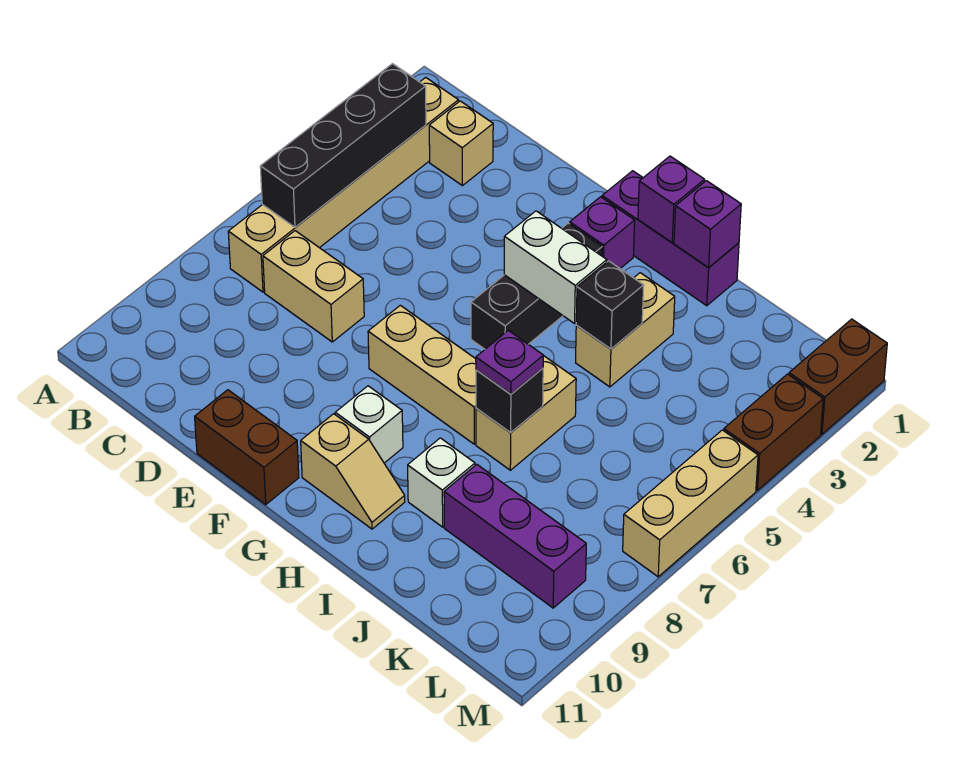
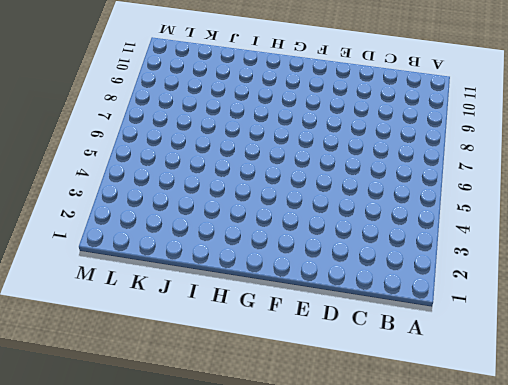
none -> tan 1x6 brick [228,77,459,292]
none -> tan 1x1 brick [429,101,493,186]
none -> tan 1x2 brick [263,231,364,342]

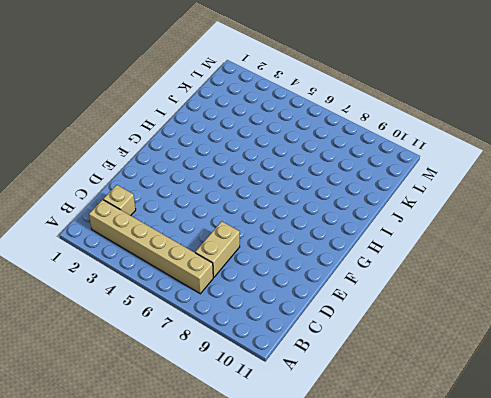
none -> brown 1x2 brick [195,390,299,504]
none -> tan 1x3 brick [368,305,476,444]
none -> purple 1x3 brick [602,171,739,306]

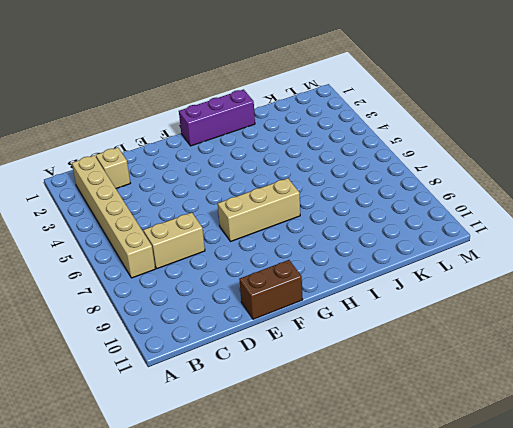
none -> purple 1x1 brick [570,197,635,268]
none -> black 1x3 brick [471,223,602,349]
none -> white 1x1 brick [335,386,403,463]

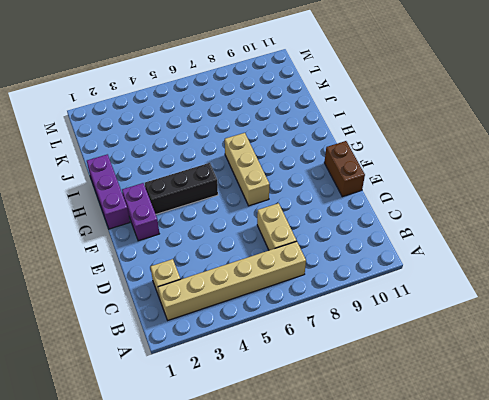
purple 1x2 brick [122,183,159,241] -> purple 1x1 brick [570,197,635,268]
none -> white 1x1 brick [335,386,403,463]
none -> tan 1x2 slope [301,414,405,529]
none -> tan 1x2 brick [576,273,675,387]

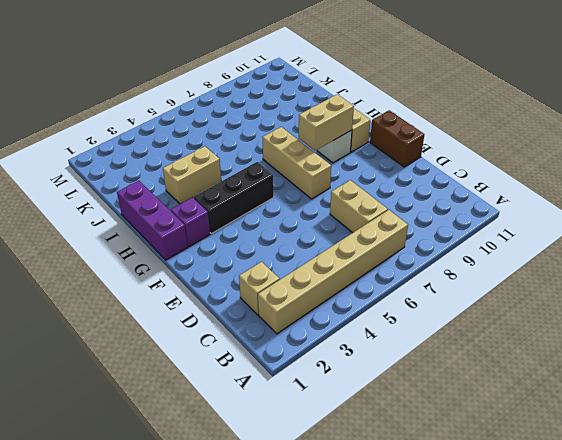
tan 1x2 brick [299,94,354,151] -> tan 1x2 brick moved to [476,355,576,470]
none -> white 1x1 brick [408,438,475,527]
none -> purple 1x3 brick [444,464,586,608]
none -> brown 1x2 brick [789,319,887,434]

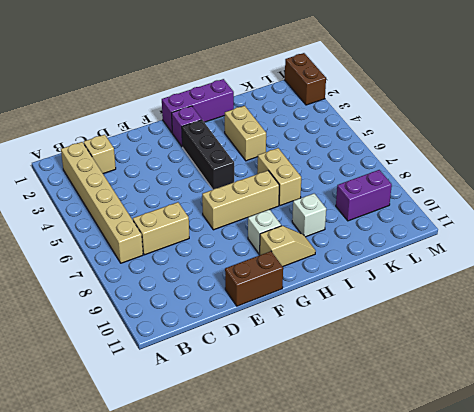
purple 1x2 brick [336,170,392,221] -> purple 1x3 brick [444,464,586,608]
none -> brown 1x2 brick [724,374,823,490]
none -> tan 1x3 brick [623,430,758,577]
none -> black 1x4 brick [260,64,426,227]

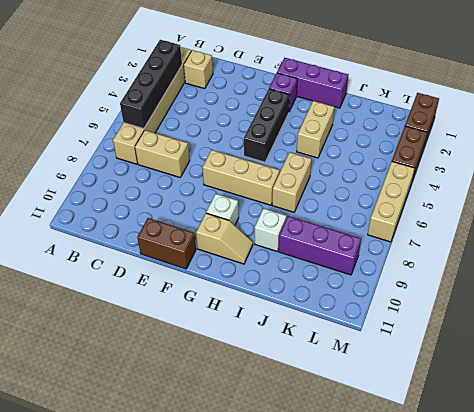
none -> white 1x2 brick [504,211,607,324]
none -> purple 1x1 brick [638,156,705,243]
none -> purple 1x1 brick [674,181,741,268]

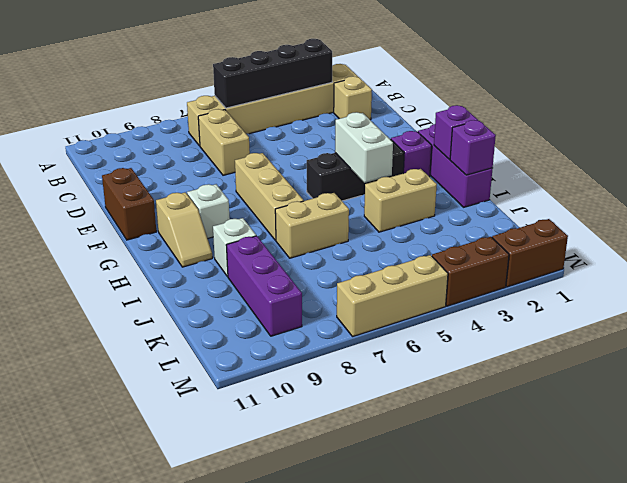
none -> black 1x1 brick [576,261,644,349]
none -> black 1x1 brick [476,368,543,432]
none -> purple 1x1 plate [476,330,543,394]

